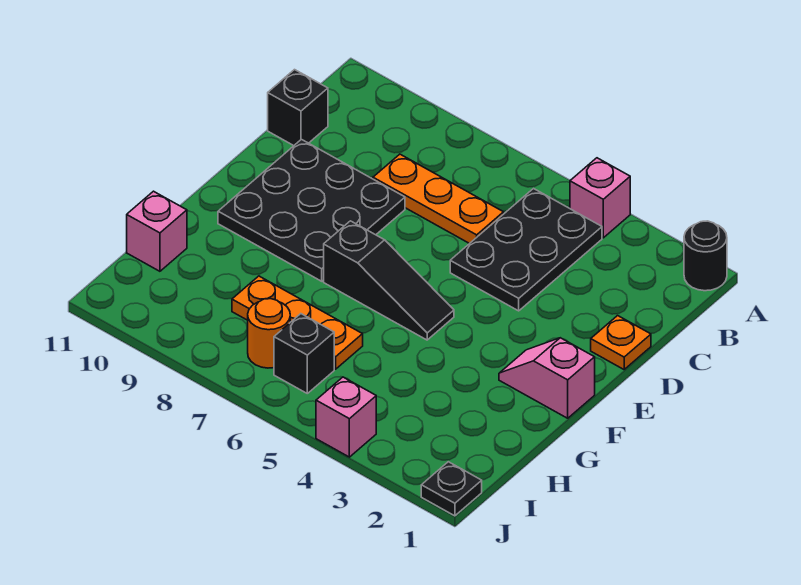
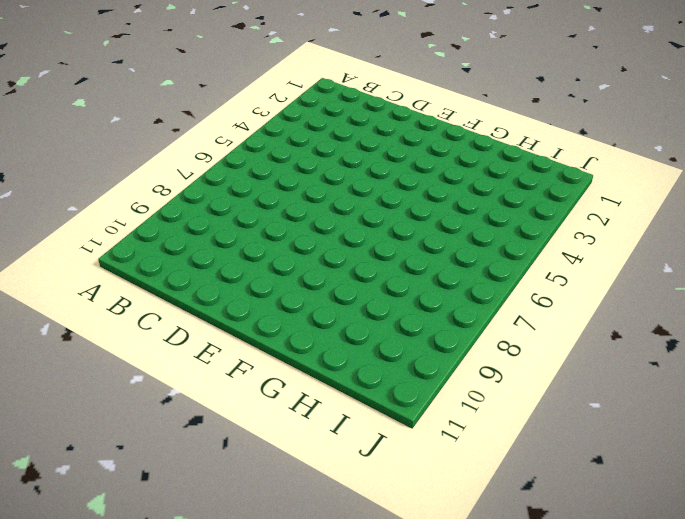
none -> black 1x1 round brick [684,221,727,291]
none -> pink 1x1 brick [570,158,630,238]
none -> black 2x3 plate [450,189,602,311]

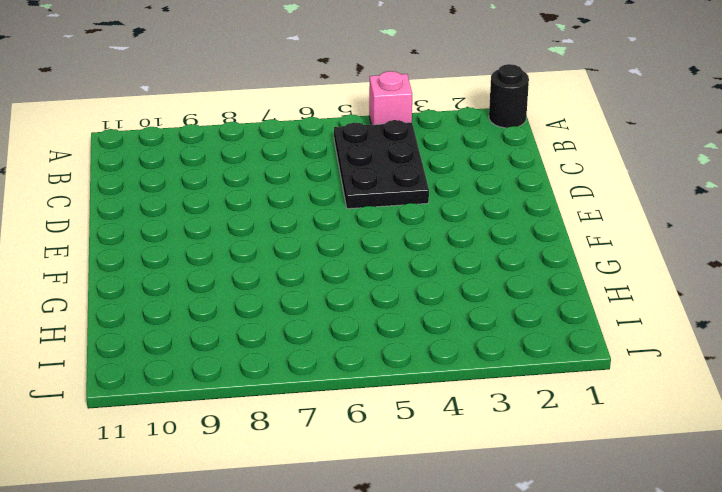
none -> orange 1x3 plate [373,154,504,244]
none -> black 1x1 brick [268,70,328,146]
none -> orange 1x1 plate [591,316,651,369]

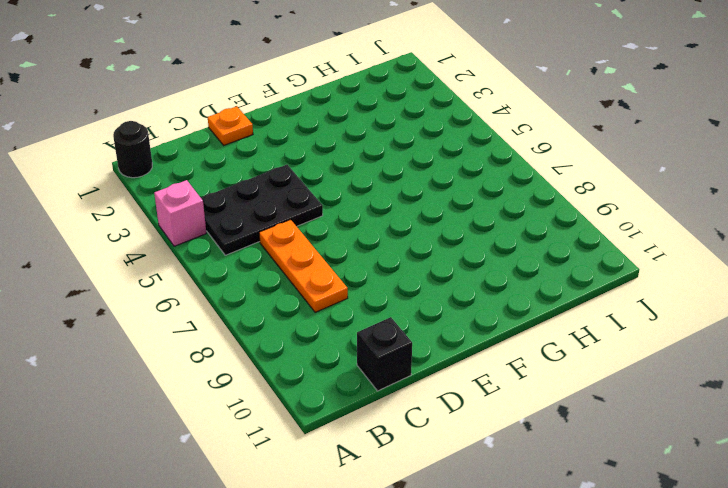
none -> black 3x3 plate [218,139,405,281]
none -> pink 1x2 slope [499,338,595,418]
none -> black 1x3 slope [324,221,454,340]

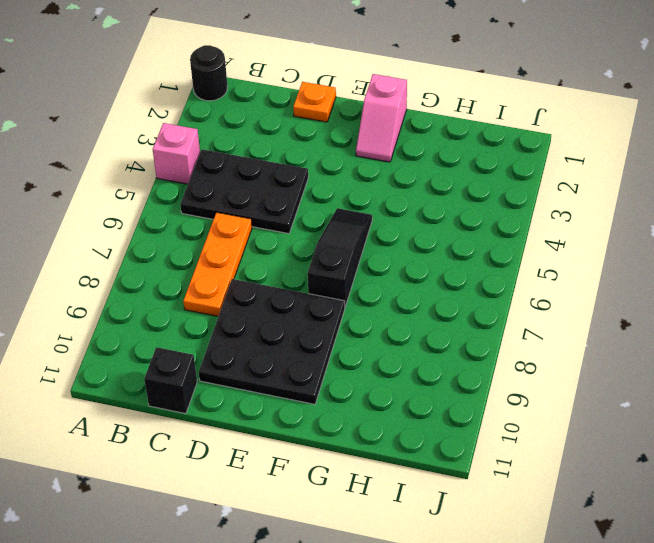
none -> orange 1x3 plate [232,276,363,369]
none -> pink 1x1 brick [127,191,187,271]
none -> black 1x1 brick [274,314,334,393]

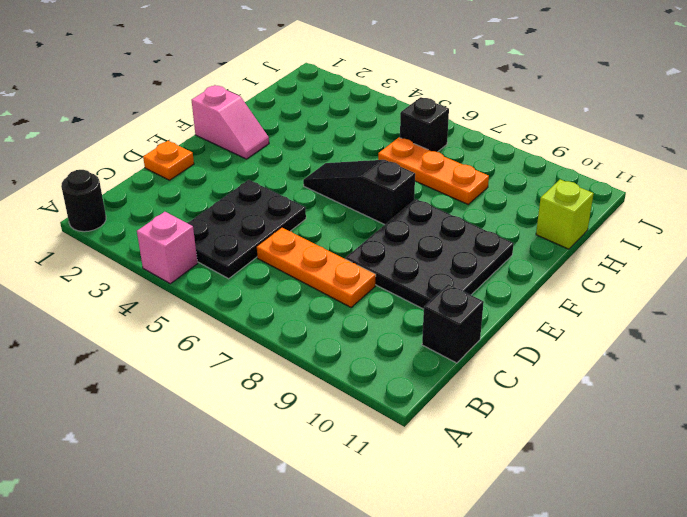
lime 1x1 brick [536,179,594,249] -> pink 1x1 brick [127,191,187,271]
none -> orange 1x1 round brick [248,299,290,368]
none -> black 1x1 plate [421,462,482,516]
none -> pink 1x1 brick [316,377,376,457]

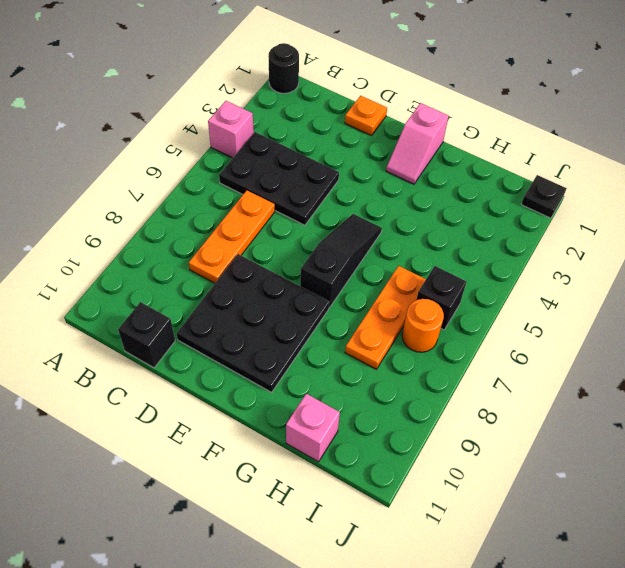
none -> pink 1x1 brick [316,377,376,457]

